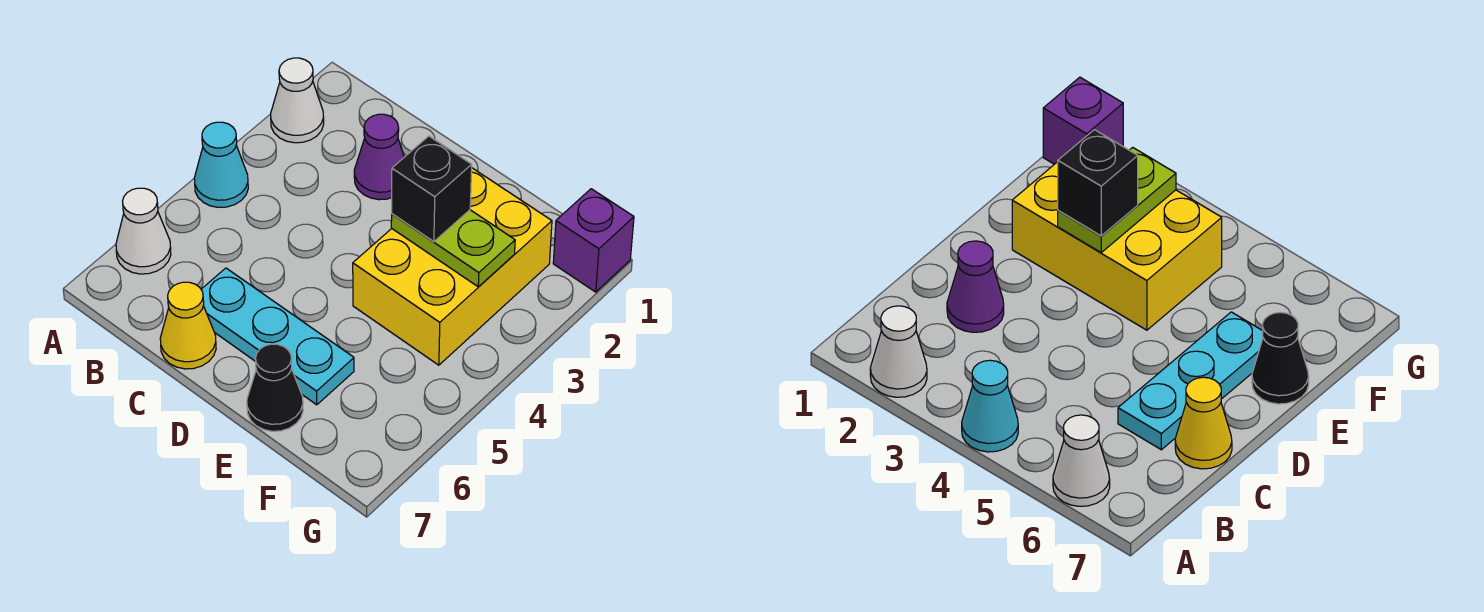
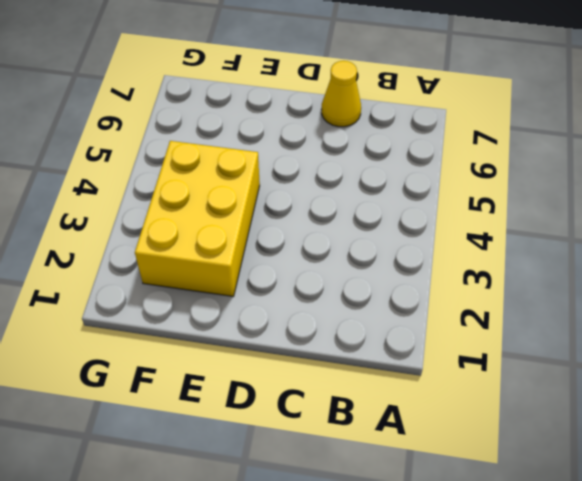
none -> white 1x1 cone [271,58,324,143]
none -> cyan 1x1 cone [194,122,248,207]

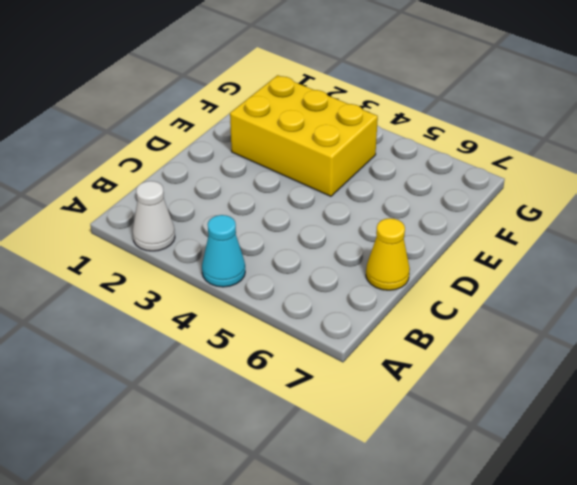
none -> white 1x1 cone [116,188,171,274]
none -> purple 1x1 cone [354,114,404,200]

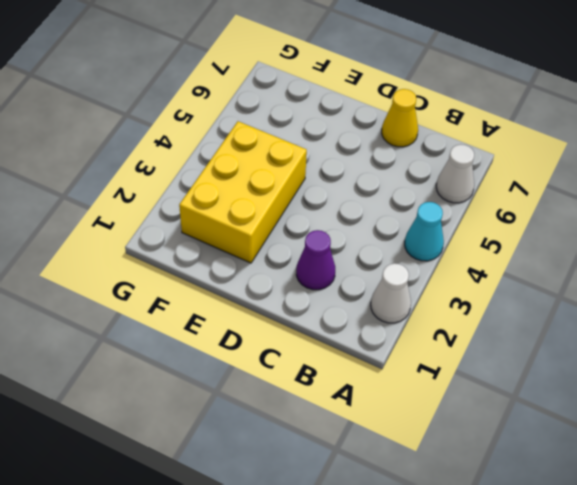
none -> cyan 1x3 plate [201,268,354,405]
none -> black 1x1 cone [247,344,303,431]

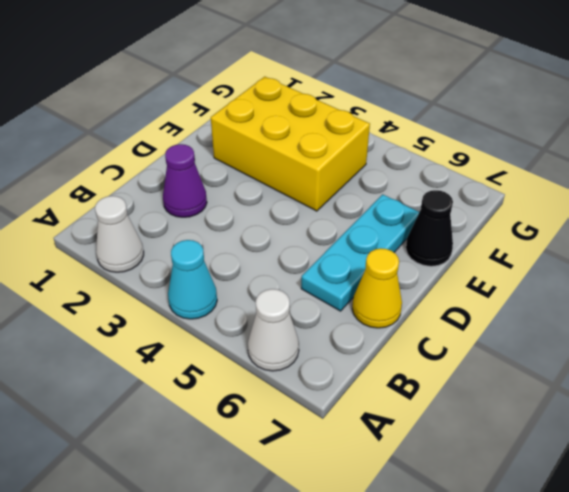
none -> purple 1x1 brick [553,189,634,292]
none -> lime 1x2 plate [391,210,515,287]

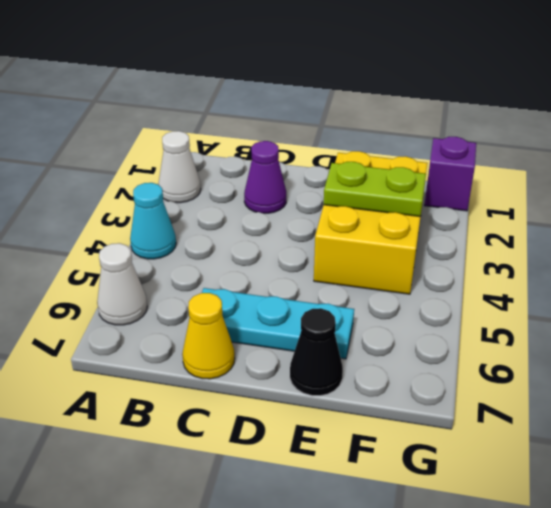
none -> black 1x1 brick [392,136,472,242]

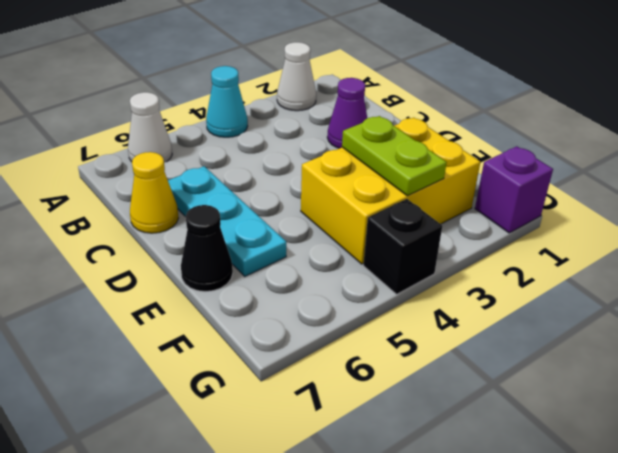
black 1x1 brick [363,199,442,294] -> black 1x1 brick moved to [392,136,472,242]

